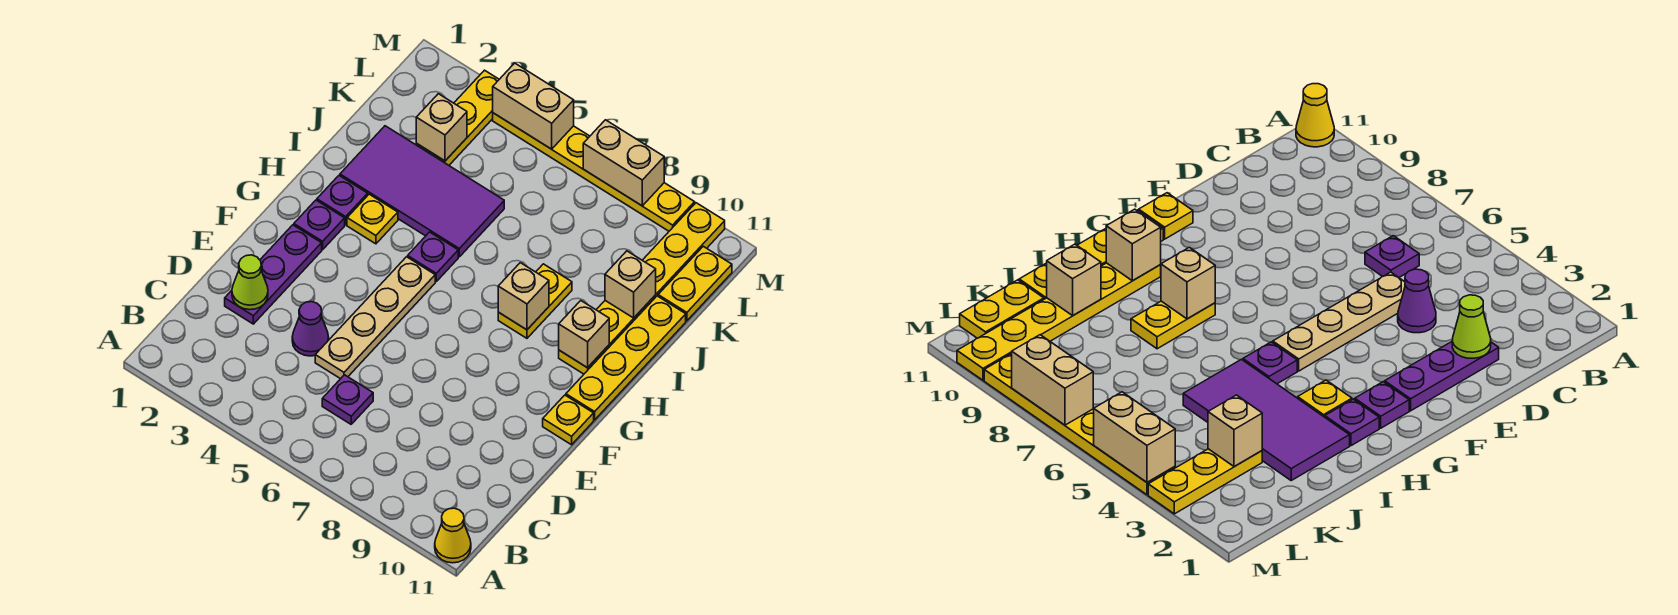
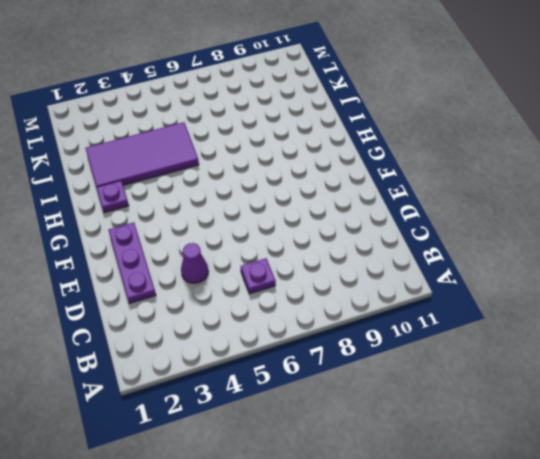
none -> yellow 1x1 cone [435,508,471,563]
none -> tan 1x4 plate [315,257,435,379]
none -> yellow 1x1 plate [543,395,594,445]

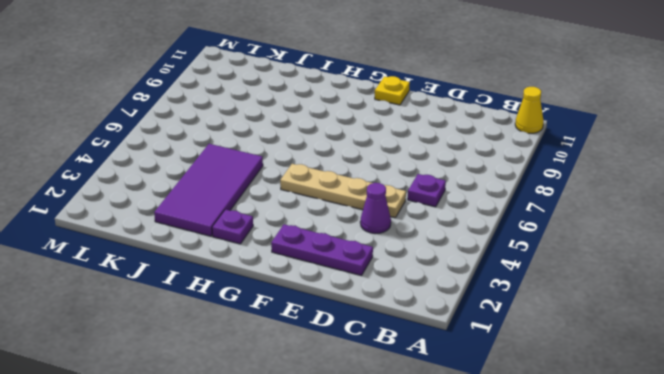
none -> purple 1x1 plate [294,200,345,250]
none -> yellow 1x4 plate [566,296,686,420]
none -> yellow 1x1 plate [347,194,398,244]

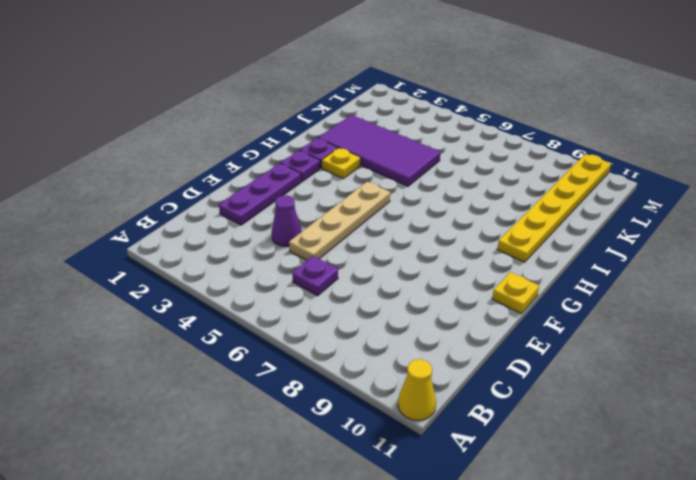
none -> yellow 1x4 plate [566,296,686,420]
none -> purple 1x1 plate [408,232,458,281]
none -> yellow 1x2 plate [498,264,572,338]

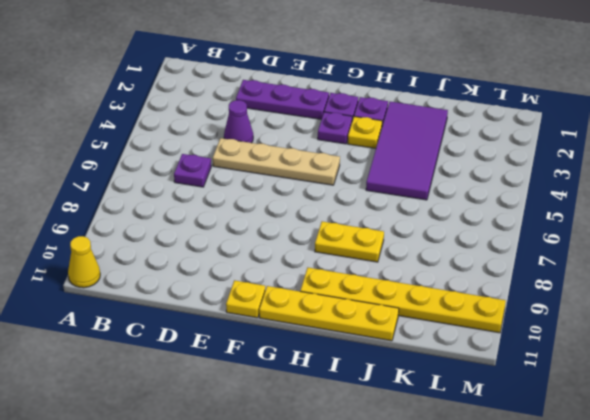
purple 1x1 plate [318,112,352,144] -> purple 1x1 plate moved to [408,232,458,281]
none -> yellow 1x3 plate [416,70,499,165]
none -> yellow 1x2 plate [658,246,732,321]
none -> yellow 1x6 plate [493,113,695,231]

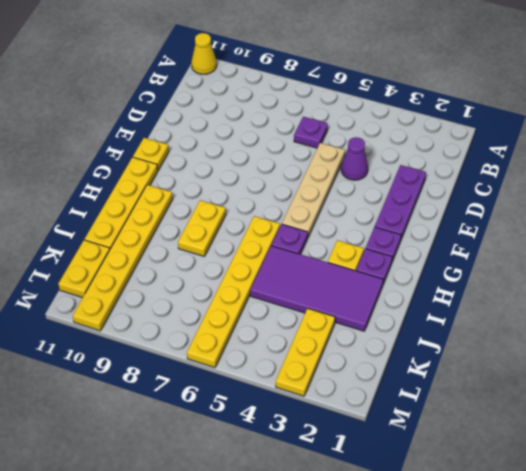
yellow 1x6 plate [187,216,280,368] -> yellow 1x6 plate turned to [493,113,695,231]
none -> lime 1x1 cone [232,255,268,310]
none -> tan 1x1 brick [498,263,549,330]
none -> tan 1x1 brick [559,301,609,368]

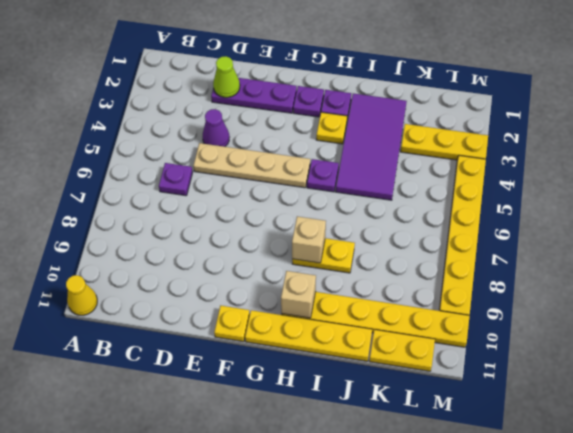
none -> tan 1x1 brick [605,251,656,318]
none -> tan 1x1 brick [416,94,467,161]
none -> tan 1x2 brick [493,63,574,149]

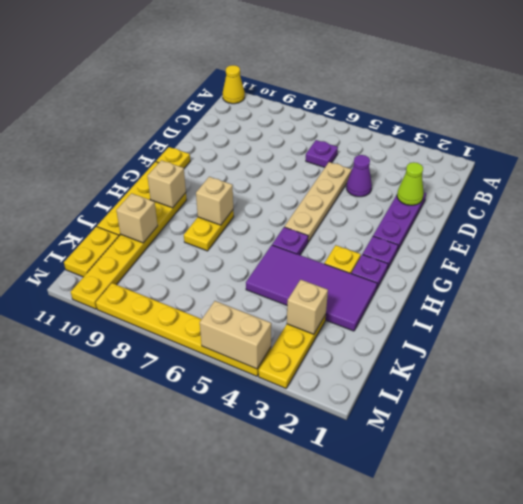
none -> tan 1x2 brick [583,120,664,206]

